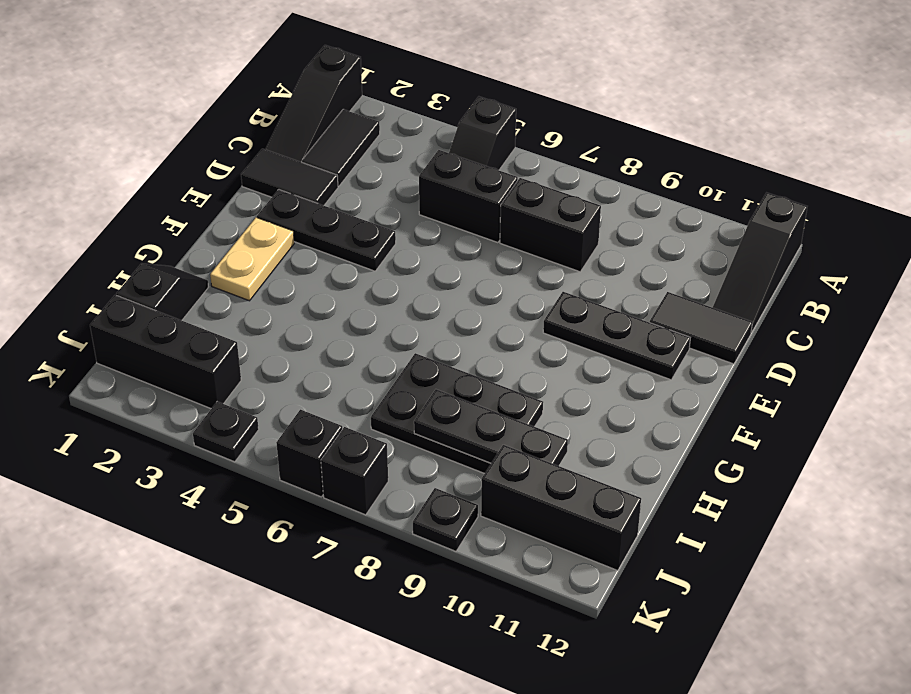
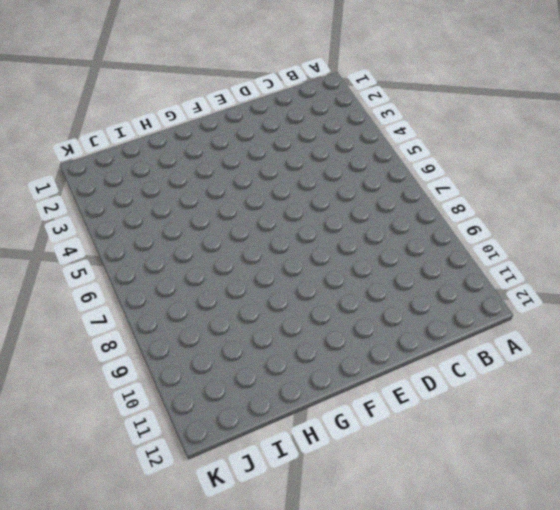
none -> black 1x3 slope [265,45,362,162]
none -> black 1x2 slope [449,97,516,170]
none -> black 1x3 slope [713,193,807,333]

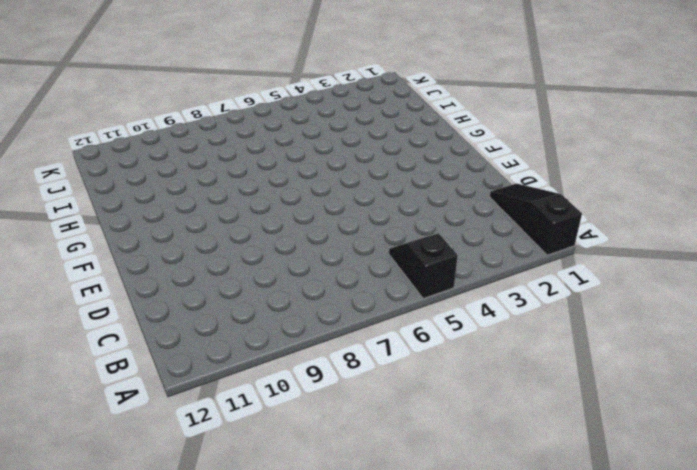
none -> black 1x3 slope [713,193,807,333]
none -> black 1x2 tile [302,109,380,186]
none -> black 1x2 brick [419,150,518,243]

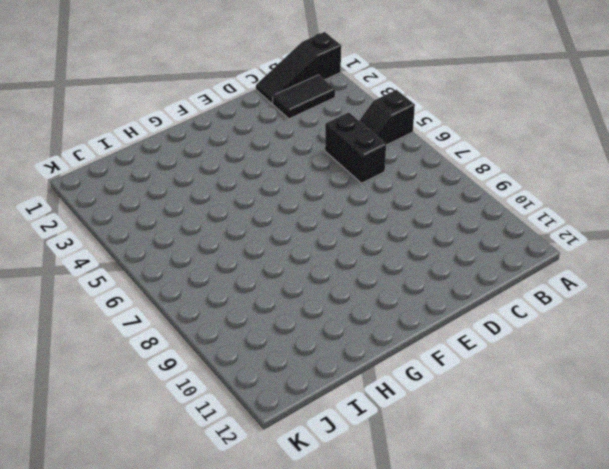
none -> black 1x3 slope [713,193,807,333]
none -> black 1x2 brick [500,178,601,272]
none -> black 1x2 tile [241,149,338,205]

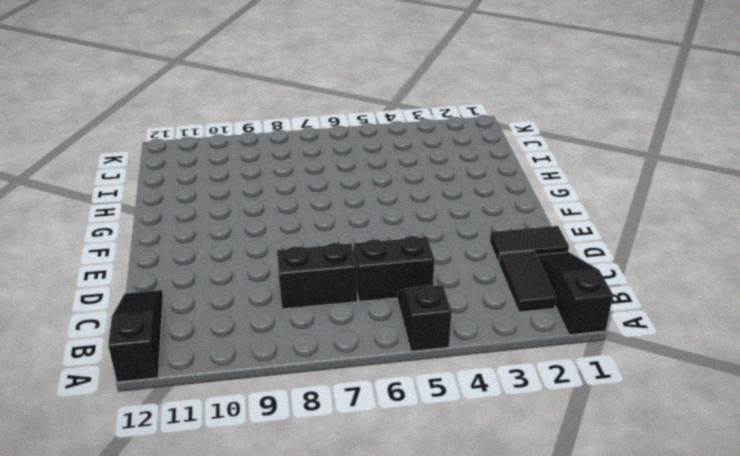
none -> black 1x2 tile [650,292,753,364]
none -> black 1x3 plate [257,189,396,271]
none -> black 1x3 plate [543,292,690,380]

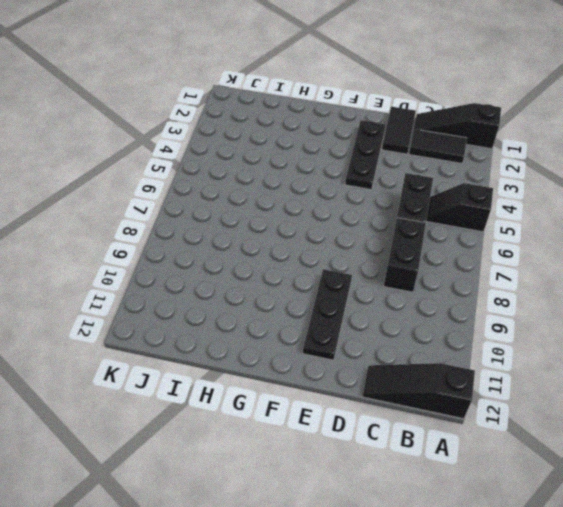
none -> black 1x2 tile [650,292,753,364]
none -> tan 1x2 plate [210,218,294,301]
none -> black 1x2 slope [116,264,208,320]

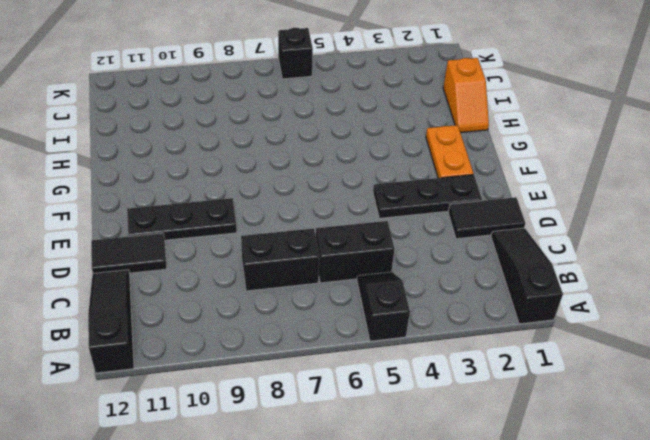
orange 1x2 plate [426,125,473,178] -> tan 1x2 plate [210,218,294,301]
orange 1x2 slope [443,58,489,133] -> black 1x2 slope [116,264,208,320]
none -> black 1x2 tile [302,109,380,186]
none -> black 2x3 plate [371,353,543,474]
none -> black 1x3 brick [90,295,241,409]

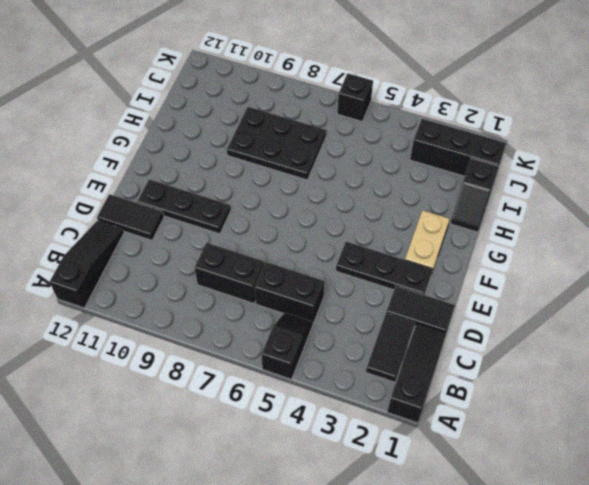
none -> black 1x3 brick [481,445,641,571]
none -> black 1x1 plate [193,402,259,462]
none -> black 1x1 brick [321,427,388,515]

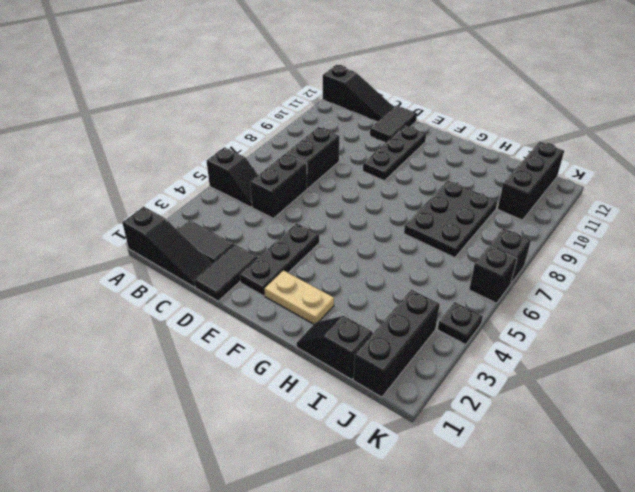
none -> black 1x1 plate [413,488,478,551]
none -> black 1x3 plate [414,389,568,466]

